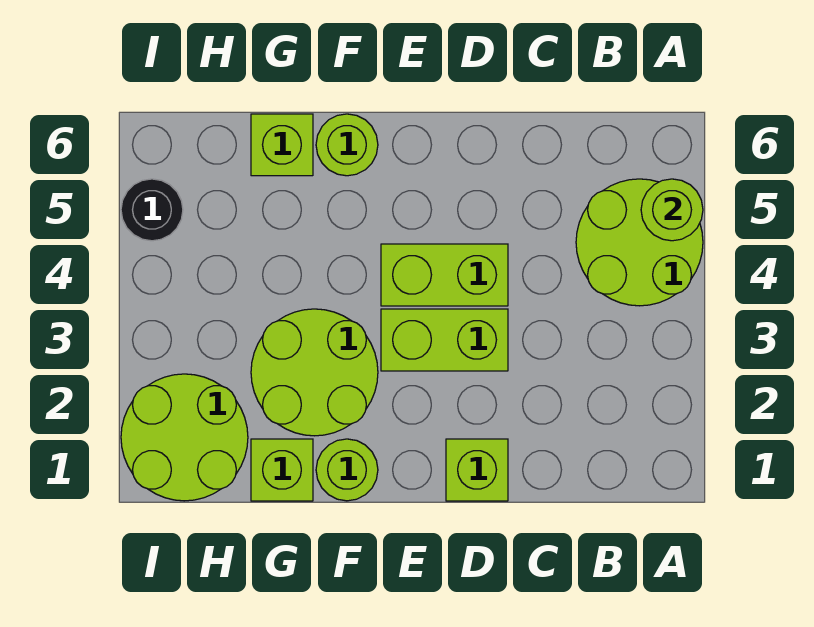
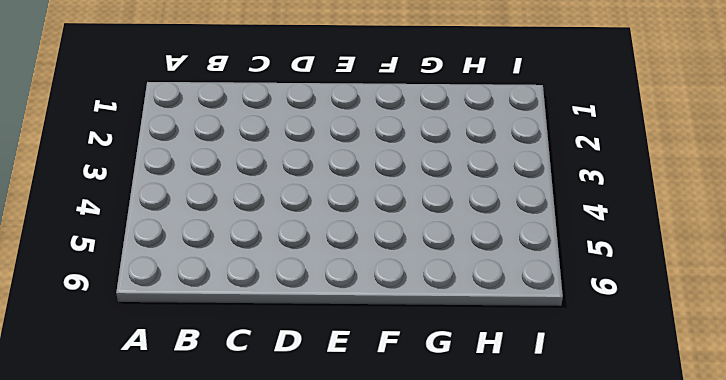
none -> lime 2x2 round brick [576,179,703,306]
none -> lime 1x1 brick [446,439,508,501]
none -> lime 1x2 brick [381,309,508,371]

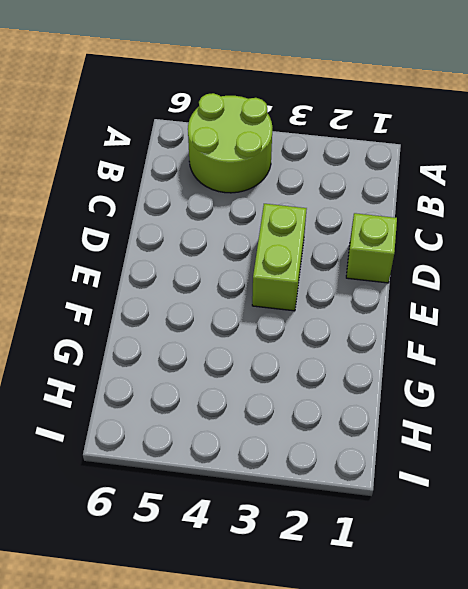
none -> lime 1x2 brick [381,244,508,306]
none -> lime 1x1 round brick [316,439,378,501]
none -> lime 2x2 round brick [251,309,378,436]

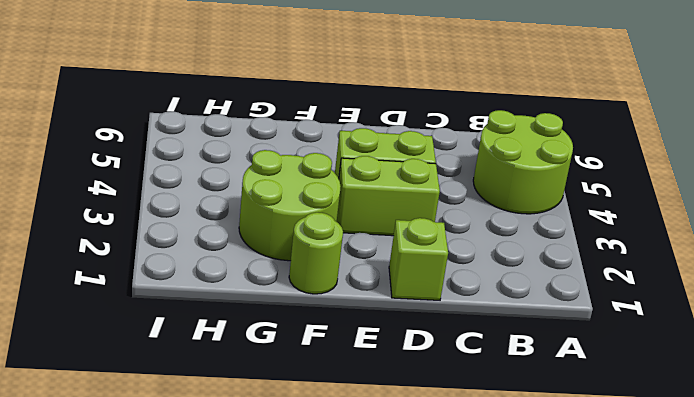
none -> lime 1x1 round brick [316,114,378,176]
none -> lime 1x1 brick [251,439,313,501]
none -> lime 1x1 brick [251,114,313,176]

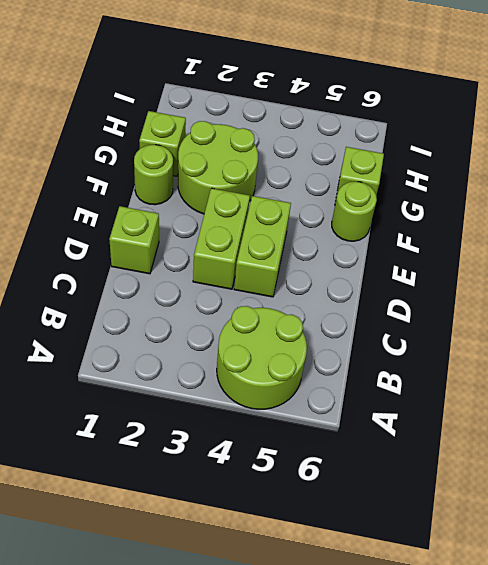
none -> lime 2x2 round brick [121,374,248,501]
none -> black 1x1 round brick [121,179,183,241]
none -> lime 1x1 round brick [641,179,703,241]

